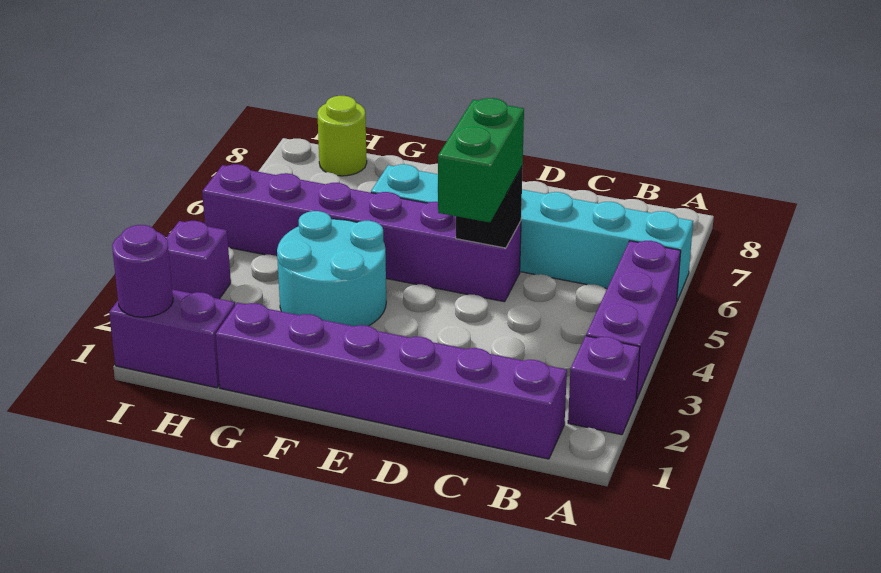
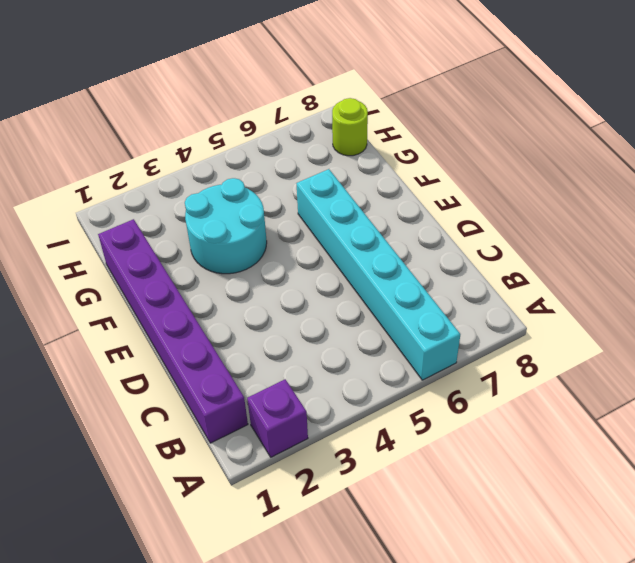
none -> purple 1x3 brick [586,241,681,399]
none -> purple 1x6 brick [202,164,521,302]
none -> purple 1x2 brick [109,289,235,388]

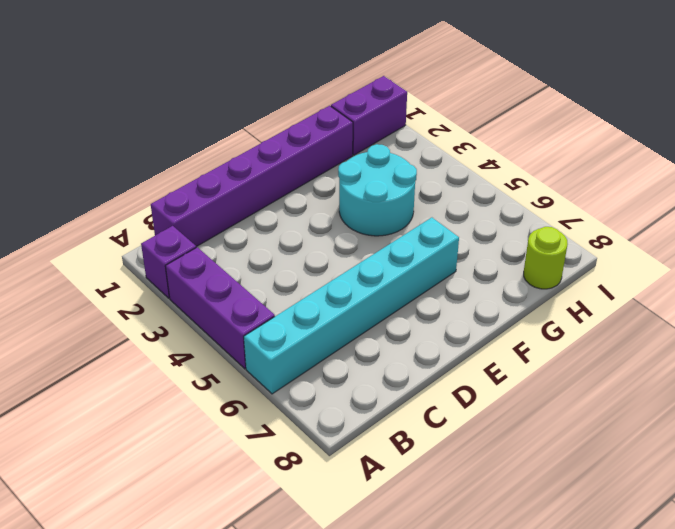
none -> purple 1x6 brick [202,164,521,302]
none -> purple 1x1 brick [166,221,231,299]
none -> black 1x1 brick [456,166,523,248]

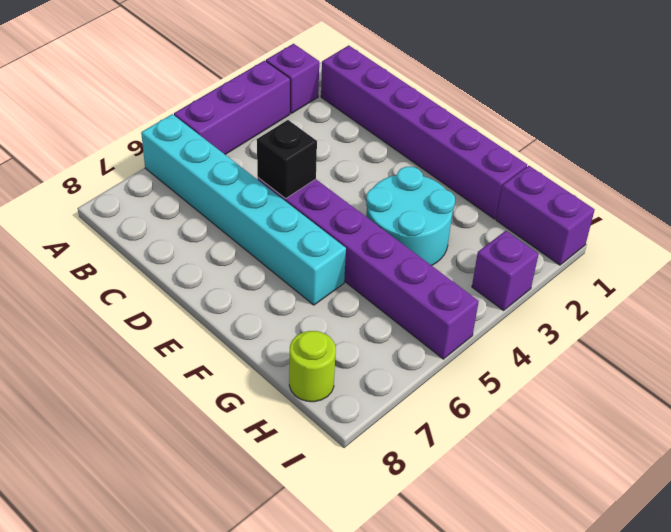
none -> purple 1x1 round brick [112,225,173,317]
none -> green 1x2 brick [438,98,524,223]

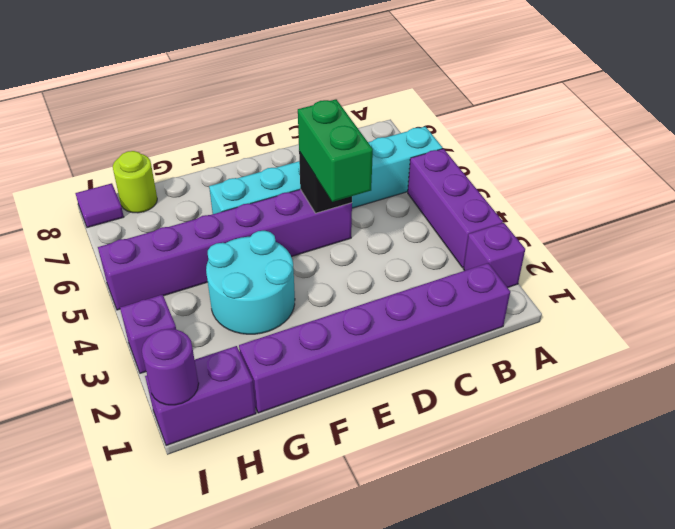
purple 1x1 tile [75,183,124,228] -> none

